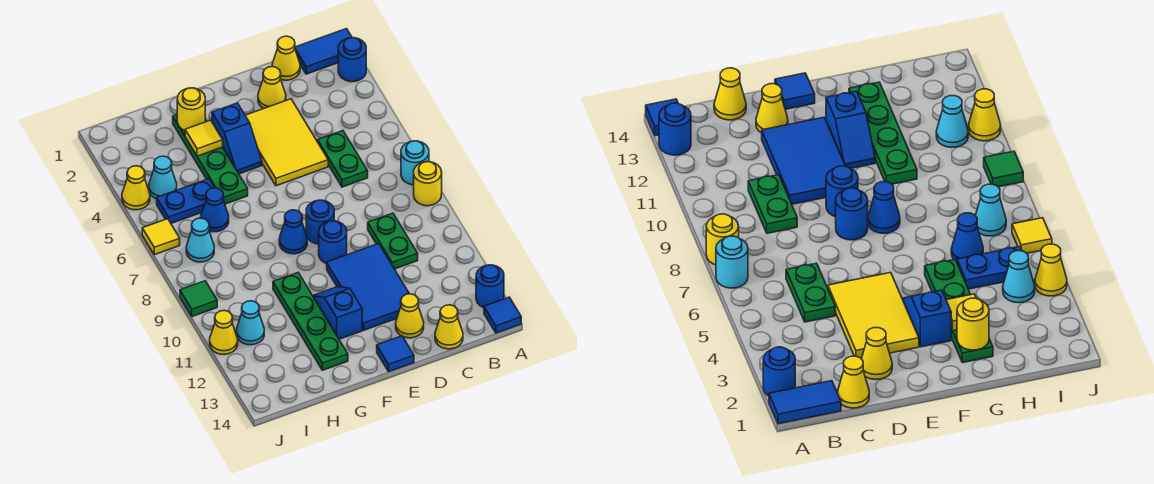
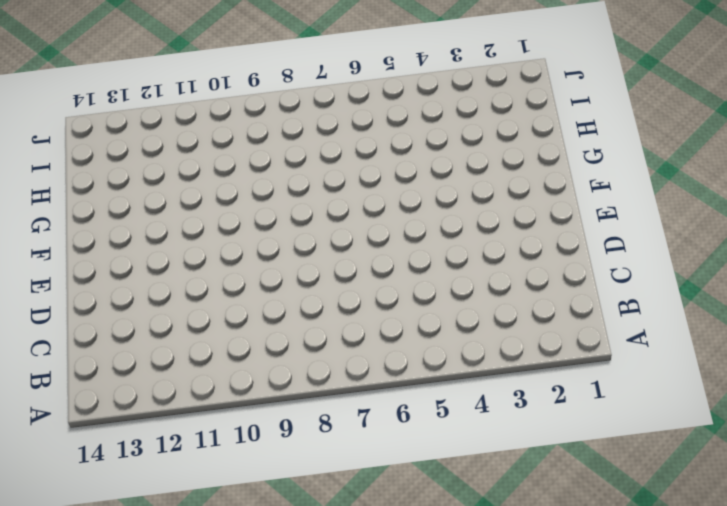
none -> blue 1x2 tile [295,29,352,74]
none -> blue 1x1 round brick [338,38,366,82]
none -> cyan 1x1 round brick [401,141,429,185]
none -> yellow 1x1 round brick [414,162,442,206]

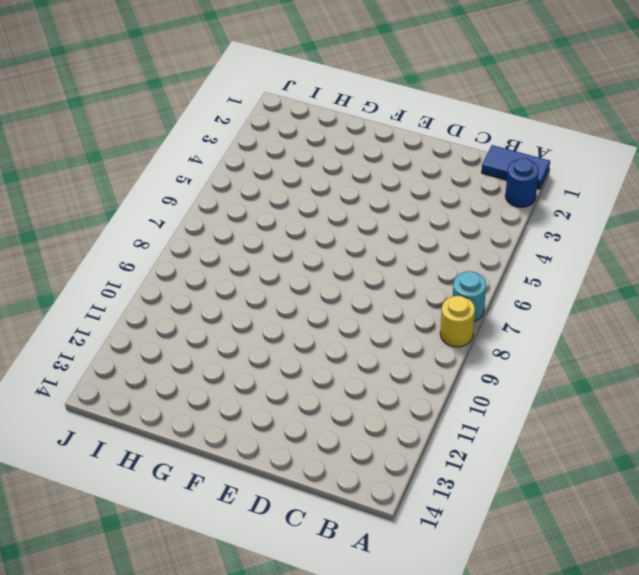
none -> blue 1x1 round brick [476,265,504,308]
none -> blue 1x1 tile [484,297,521,333]
none -> yellow 1x1 cone [272,36,300,80]
none -> green 1x2 plate [318,131,368,187]

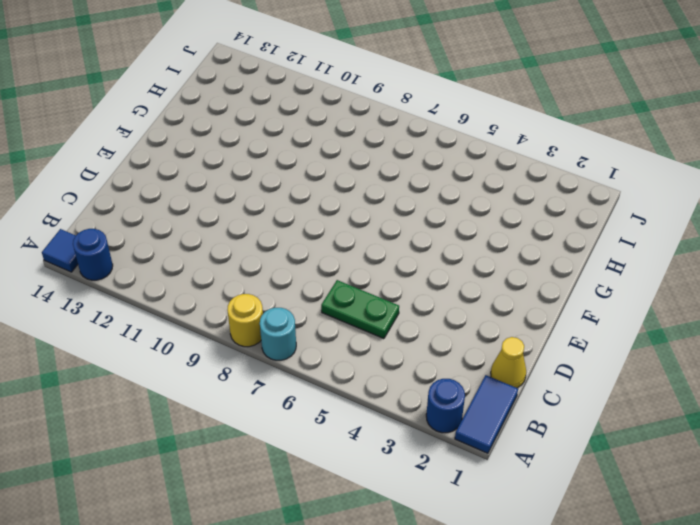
none -> green 1x2 plate [368,213,418,269]
none -> yellow 1x1 cone [435,305,463,349]
none -> yellow 1x1 cone [258,67,286,108]
none -> yellow 2x3 tile [245,99,328,186]

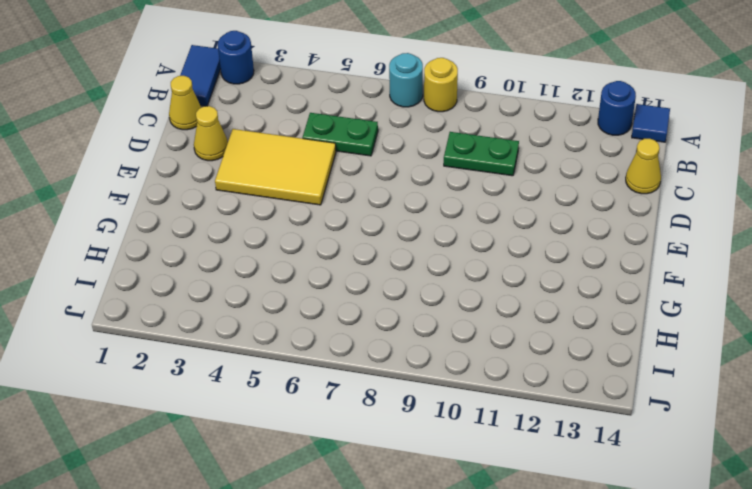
none -> blue 2x3 tile [327,244,409,330]
none -> yellow 1x1 cone [396,294,424,338]
none -> blue 1x1 round brick [306,200,334,244]
none -> blue 1x1 round brick [319,221,347,264]

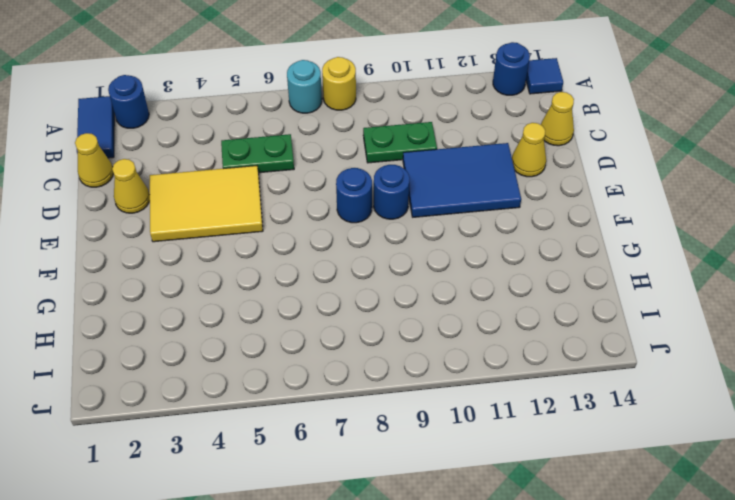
none -> blue 1x1 tile [377,336,414,372]
none -> blue 1x2 slope [212,103,262,174]
none -> blue 1x1 cone [279,210,307,254]
none -> blue 1x2 slope [313,287,362,339]

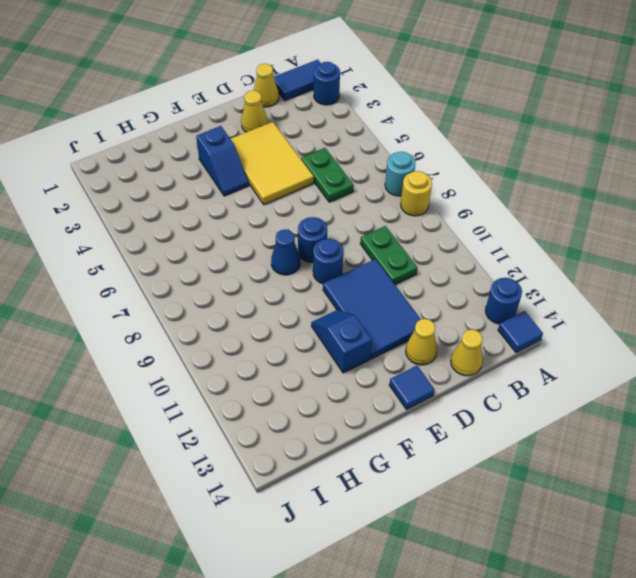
none -> green 1x4 plate [173,115,248,204]
none -> green 1x4 plate [273,273,348,370]
none -> blue 1x2 plate [157,179,214,223]
none -> blue 1x1 cone [201,188,229,232]

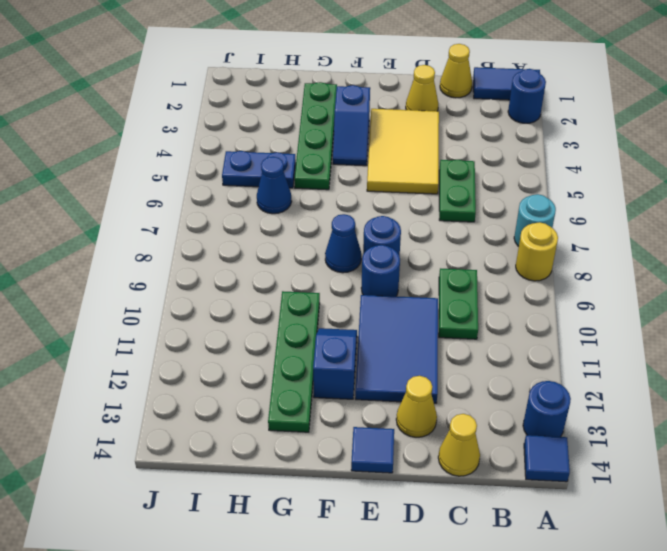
none -> cyan 1x1 cone [149,156,177,199]
none -> cyan 1x1 cone [186,218,214,262]
none -> cyan 1x1 cone [236,301,264,345]
none -> yellow 1x1 cone [122,166,150,210]

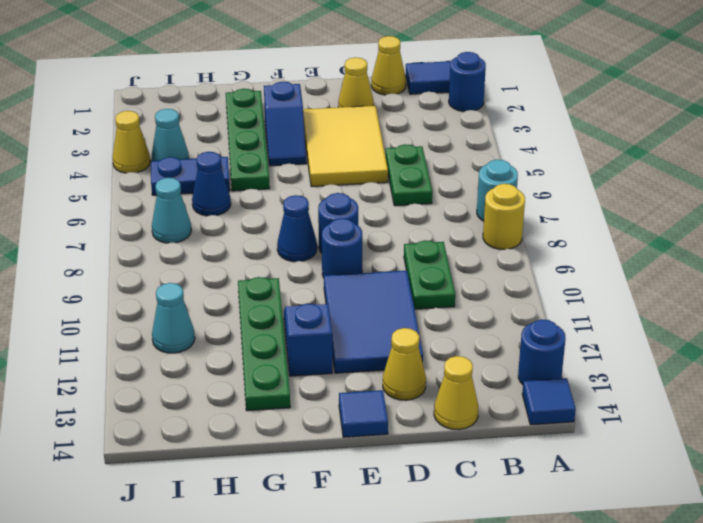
none -> yellow 1x1 tile [142,219,180,255]
none -> green 1x1 tile [180,281,217,317]
none -> yellow 1x1 cone [210,310,238,354]
none -> yellow 1x1 round brick [177,88,205,131]

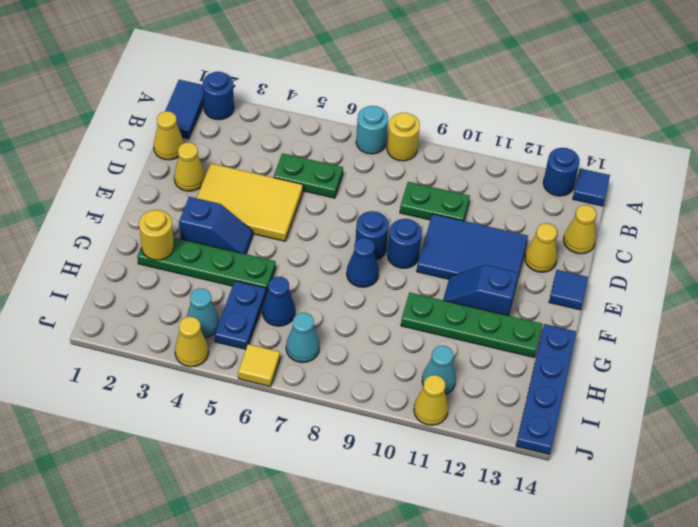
blue 1x4 plate [516,324,576,454] -> none
none -> green 1x1 tile [180,281,217,317]
none -> yellow 1x1 tile [185,120,223,156]

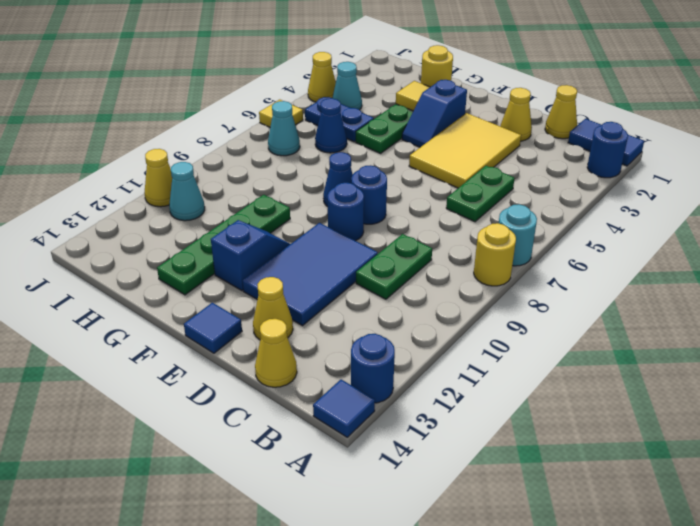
none -> green 1x1 tile [180,281,217,317]

